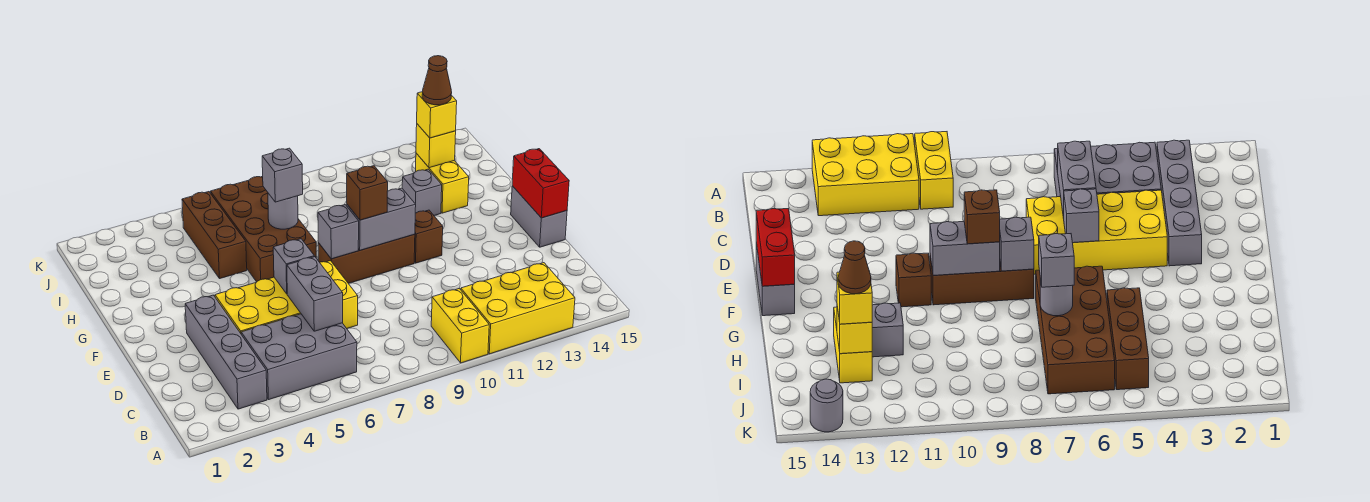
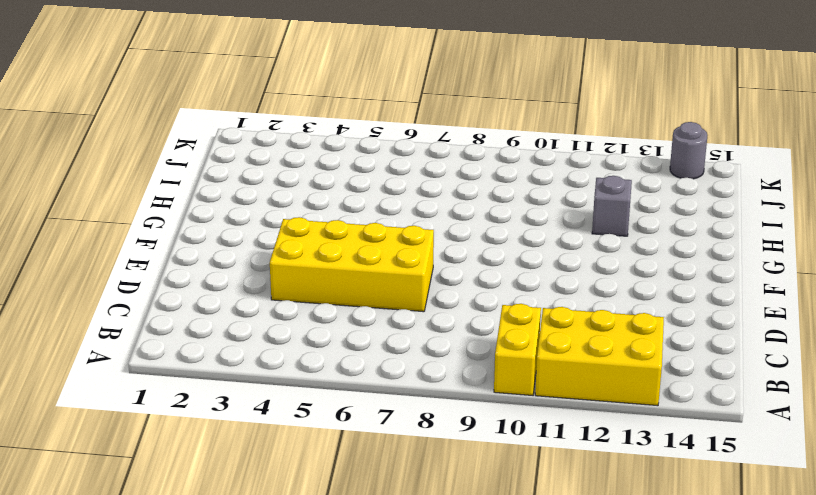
none -> grey 1x4 brick [185,295,267,409]
none -> grey 2x3 brick [241,314,357,400]
none -> grey 1x2 brick [511,186,567,247]

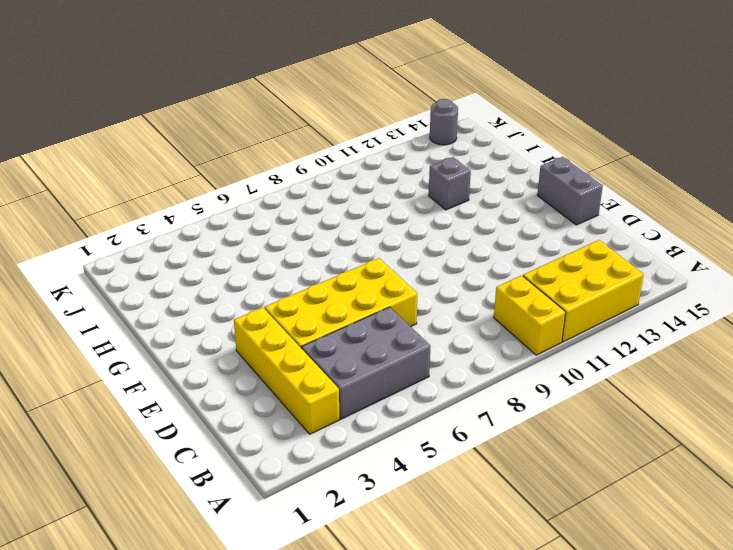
yellow 1x4 brick [234,308,340,434] -> grey 1x4 brick [185,295,267,409]
none -> brown 1x3 brick [318,234,415,283]
none -> brown 1x1 brick [414,210,443,263]
none -> brown 2x4 brick [210,176,316,282]

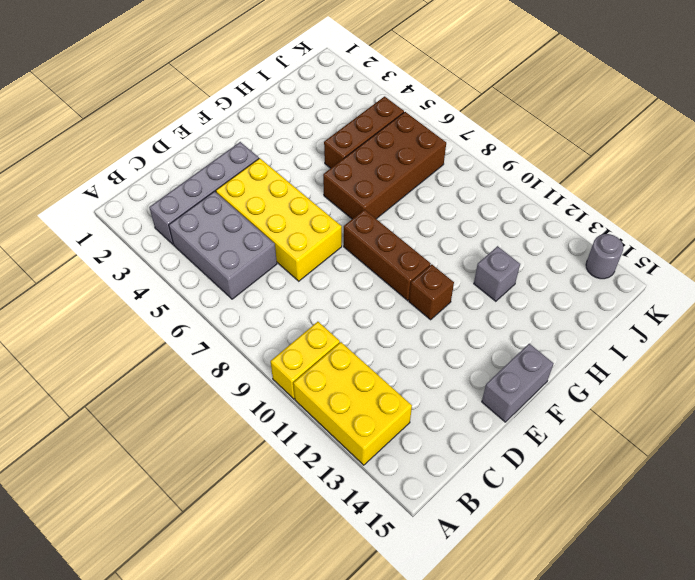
none -> yellow 1x2 brick [416,153,469,213]
none -> grey 1x2 brick [287,257,343,331]
none -> grey 1x1 brick [273,239,314,294]

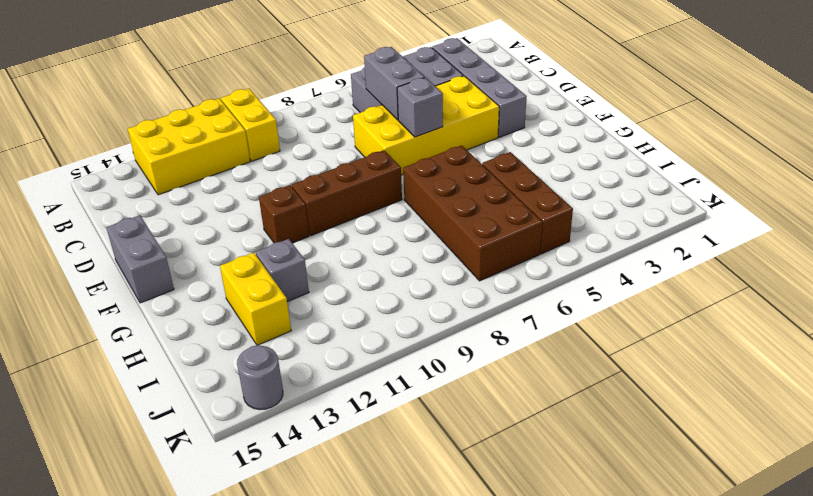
none -> red 1x2 brick [512,149,569,218]
none -> grey 1x1 brick [318,205,359,259]
none -> grey 1x2 brick [347,188,416,250]

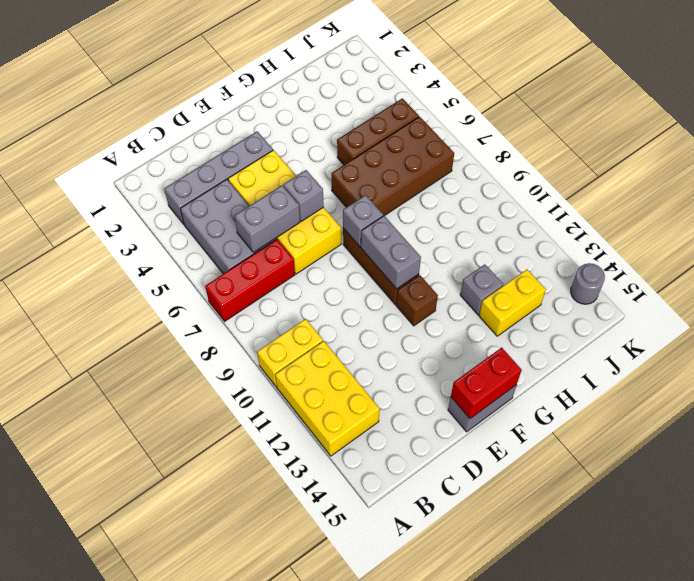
red 1x3 brick [205,239,295,321] -> none
none -> grey 1x1 round brick [268,193,298,229]
none -> yellow 1x1 brick [416,124,456,168]
none -> brown 1x1 brick [347,166,388,220]

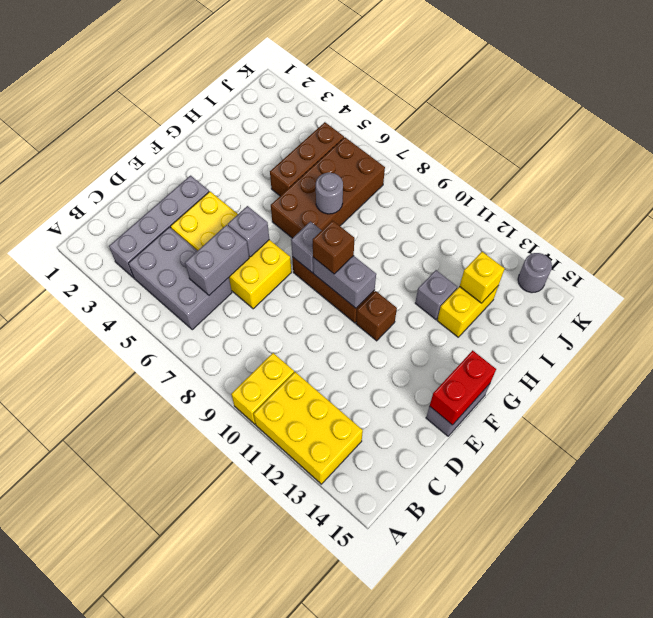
none -> grey 1x1 brick [262,148,303,202]
none -> yellow 1x1 brick [417,92,457,138]
none -> brown 1x1 cone [422,56,452,105]

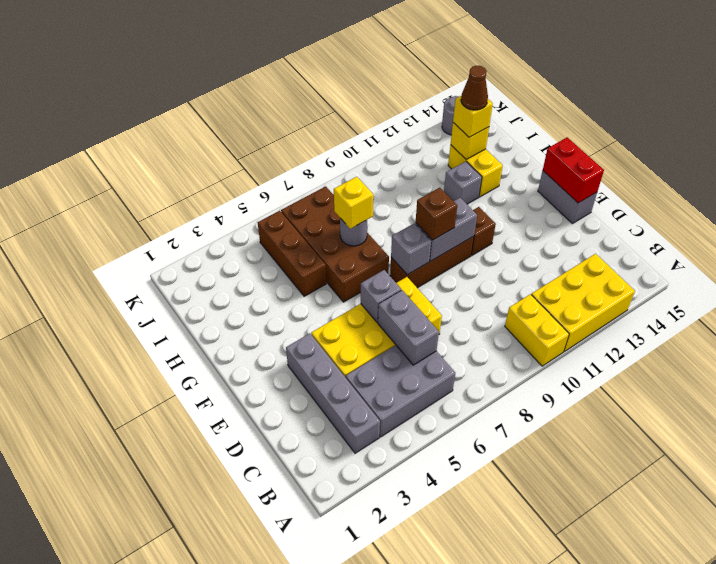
yellow 1x1 brick [334,177,373,229] -> grey 1x1 brick [262,148,303,202]

